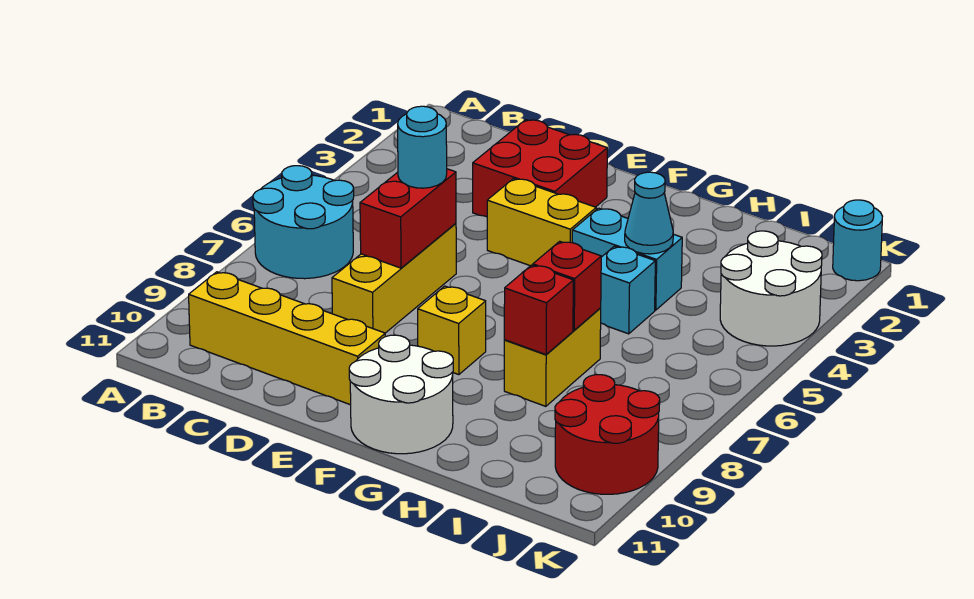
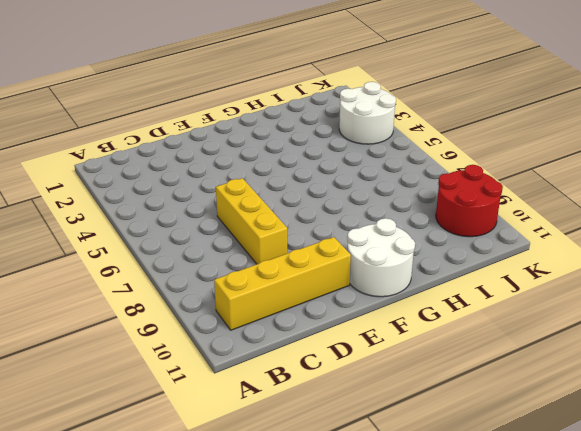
none -> cyan 2x2 round brick [253,166,354,279]
none -> red 2x2 brick [473,120,607,217]
none -> yellow 1x2 brick [487,179,596,266]

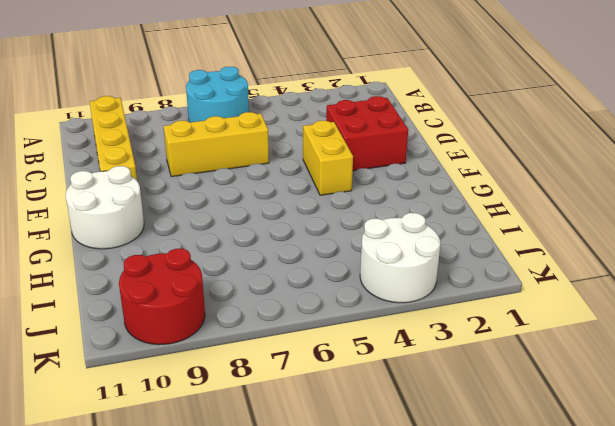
none -> yellow 1x1 brick [418,286,486,375]
none -> cyan 1x2 brick [572,208,682,310]
none -> cyan 1x1 brick [601,246,655,334]

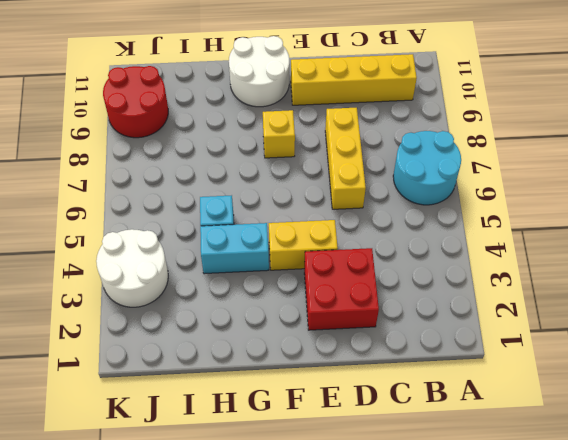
none -> yellow 1x2 brick [504,308,601,406]
none -> cyan 1x1 round brick [833,200,882,281]
none -> red 1x2 brick [360,169,456,268]

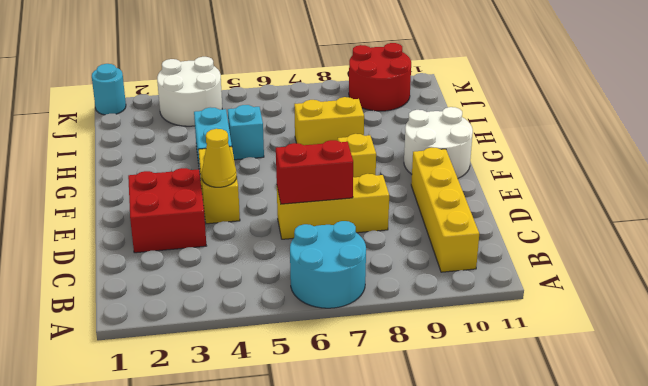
yellow 1x1 cone [202,129,237,187] -> none
none -> cyan 1x1 cone [625,172,673,254]
none -> red 1x1 brick [533,241,601,330]
none -> red 1x1 brick [504,265,573,354]

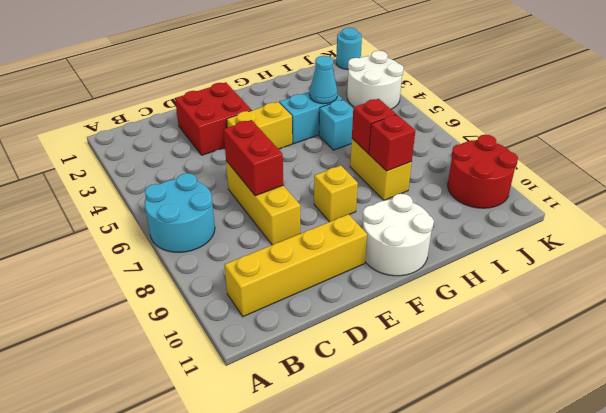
none -> cyan 1x1 round brick [398,106,447,188]

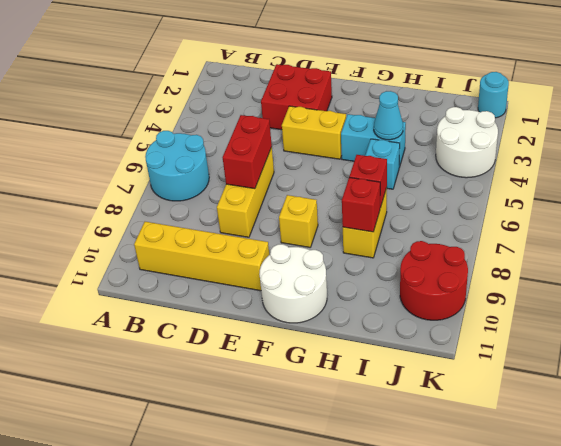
none -> cyan 1x1 round brick [398,106,447,188]

